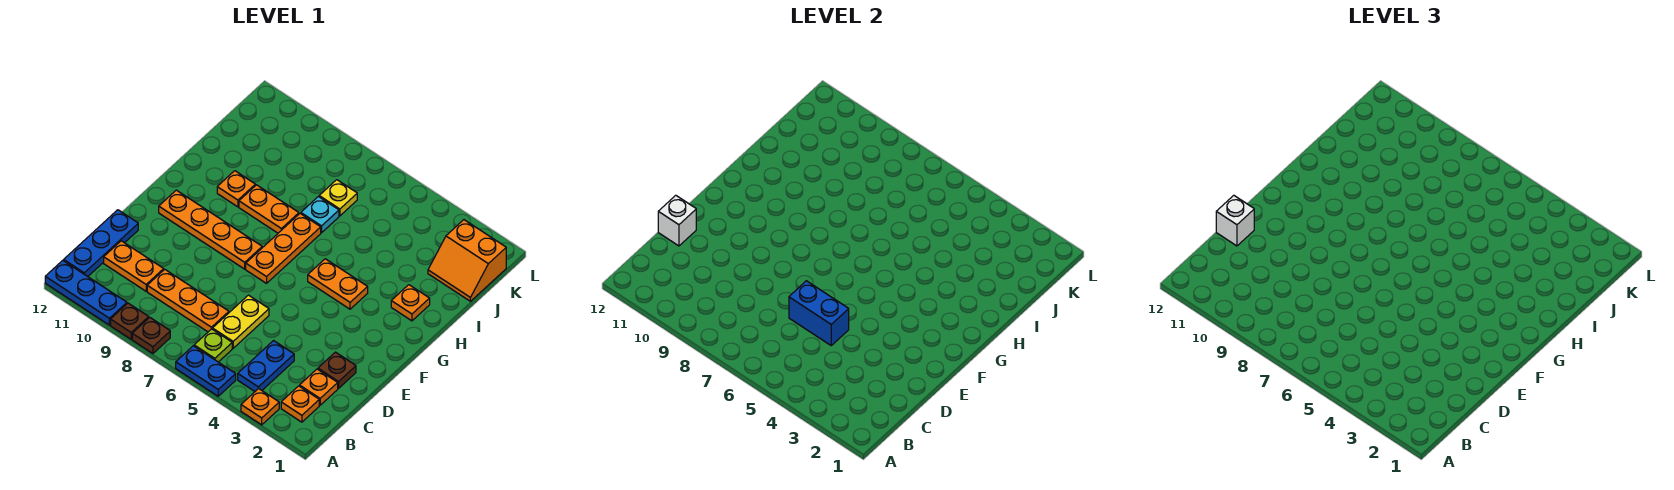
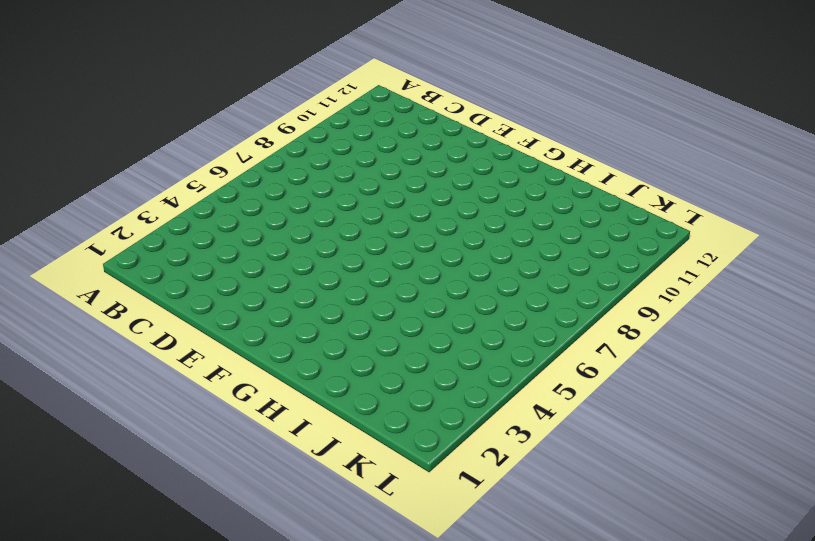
none -> orange 1x1 plate [241,388,279,425]
none -> blue 1x2 plate [176,346,236,396]
none -> brown 1x1 plate [132,317,170,354]

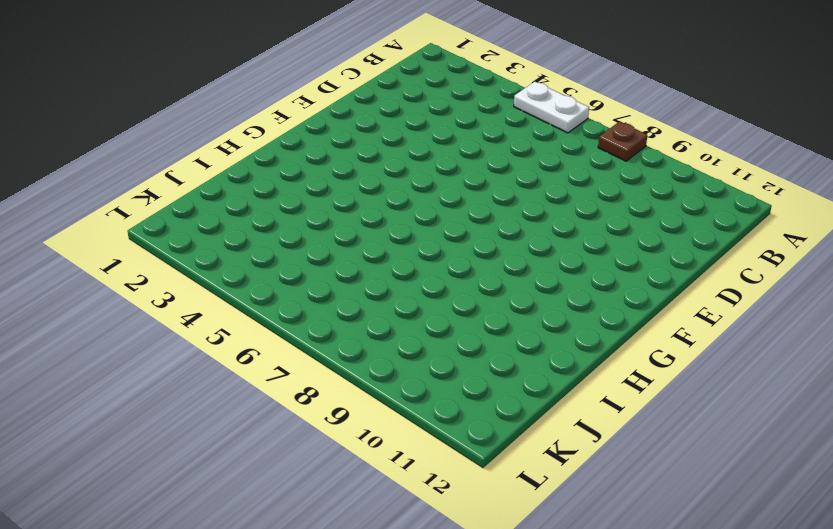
white 1x2 plate [514,82,589,133] -> blue 1x2 plate [176,346,236,396]
none -> orange 1x1 plate [241,388,279,425]
none -> brown 1x1 plate [111,303,149,339]
none -> blue 1x3 plate [45,260,127,325]

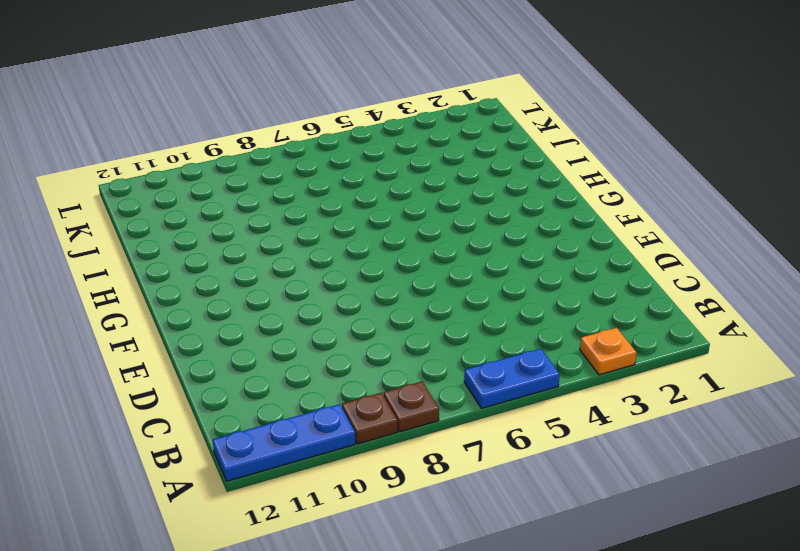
none -> orange 1x1 plate [281,386,319,422]
none -> blue 1x2 plate [238,341,294,391]
none -> lime 1x1 plate [194,329,232,362]

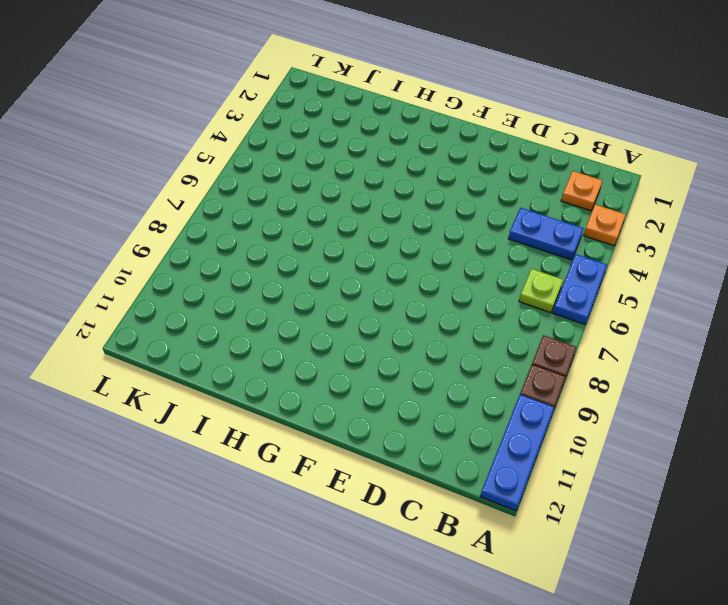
none -> blue 1x3 plate [64,210,138,276]
none -> orange 1x1 plate [300,369,338,405]
none -> yellow 1x2 plate [213,295,269,348]

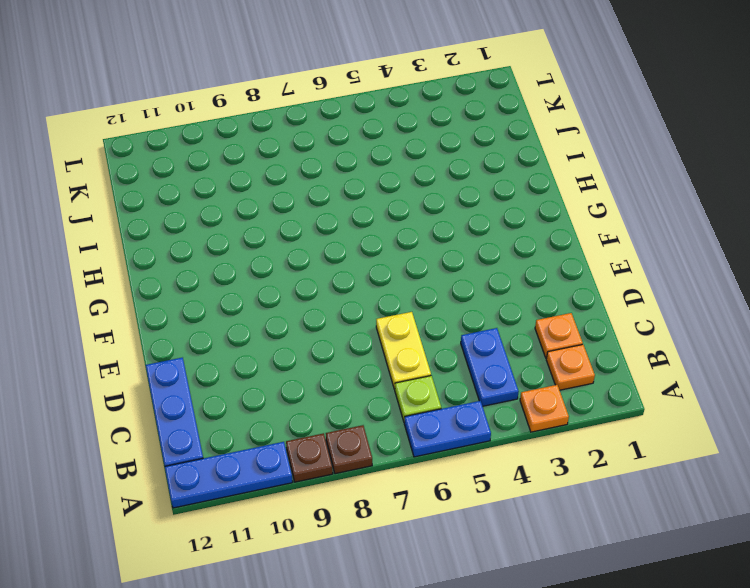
none -> orange 1x3 plate [147,269,229,332]
none -> orange 1x2 plate [104,241,164,291]
none -> brown 1x1 plate [318,352,356,388]

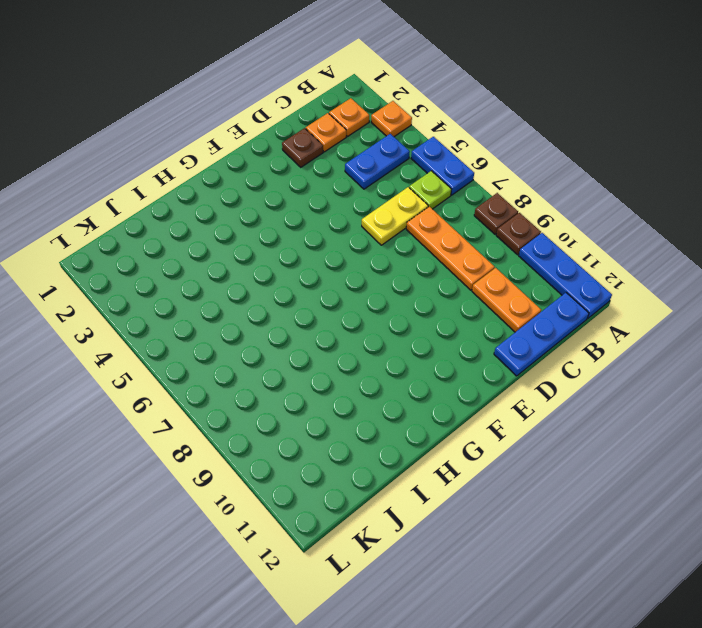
none -> orange 1x3 plate [246,214,321,283]
none -> orange 1x4 plate [159,190,262,269]
none -> orange 1x2 plate [308,259,368,309]

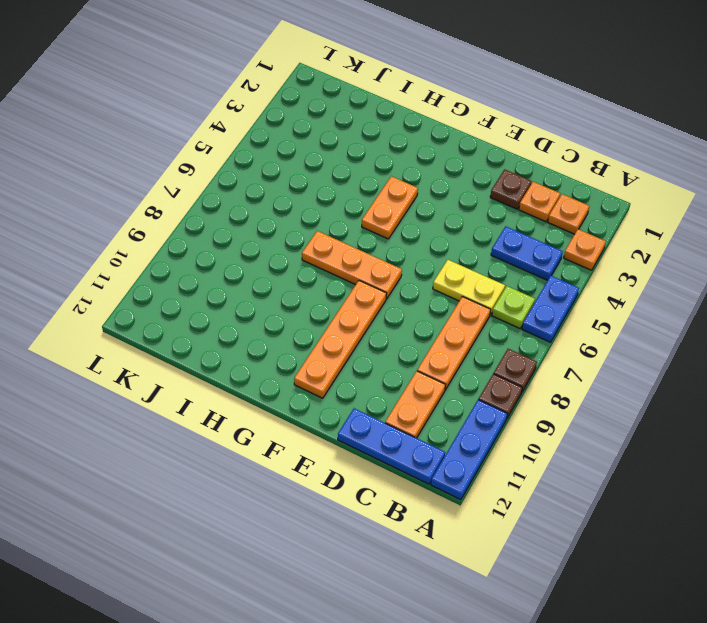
none -> orange 1x1 plate [391,285,430,321]
none -> orange 1x2 plate [239,185,299,233]
none -> orange 1x1 plate [217,171,255,207]

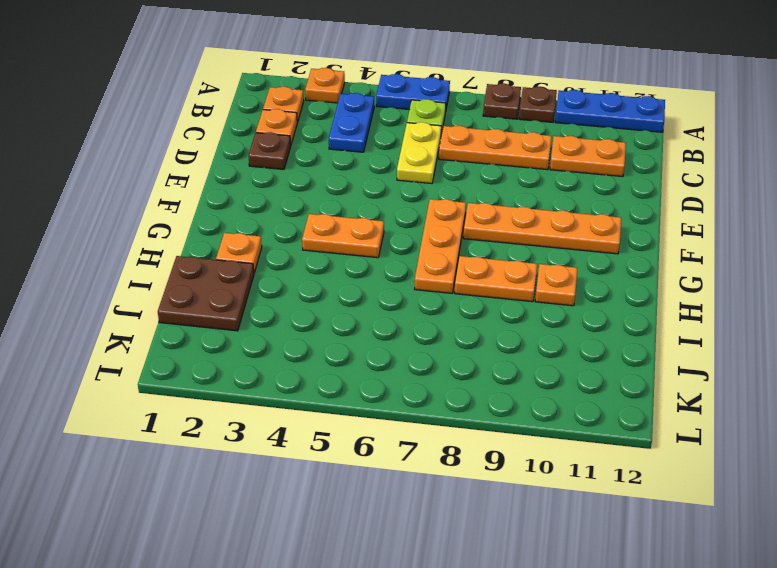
brown 2x2 plate [158,256,254,331] -> orange 2x2 slope [428,220,506,301]
none -> blue 1x3 plate [64,210,138,276]
none -> cyan 1x1 plate [301,197,339,233]
none -> yellow 1x1 plate [319,180,357,216]

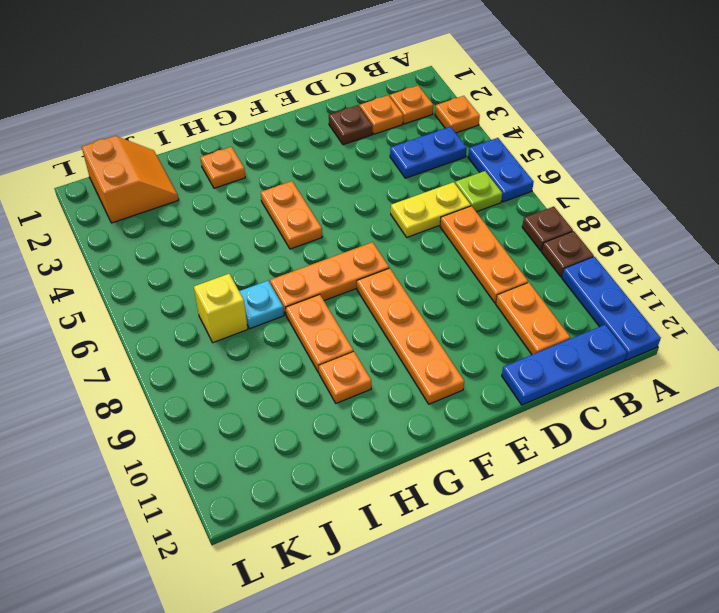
yellow 1x1 brick [194,274,248,343] -> yellow 1x1 plate [319,180,357,216]
none -> blue 1x2 brick [789,281,849,345]
none -> white 1x1 brick [658,195,696,246]
none -> white 1x1 brick [1216,195,1254,246]

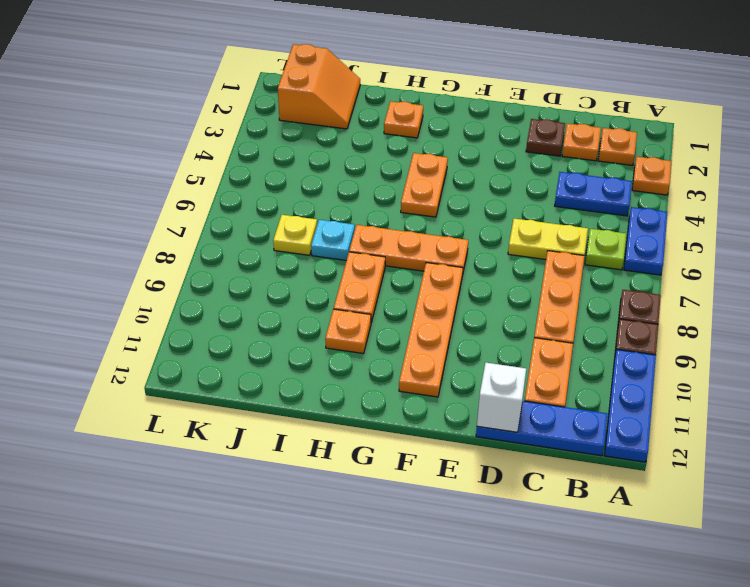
none -> blue 1x2 brick [789,281,849,345]
none -> white 1x1 brick [1216,195,1254,246]

